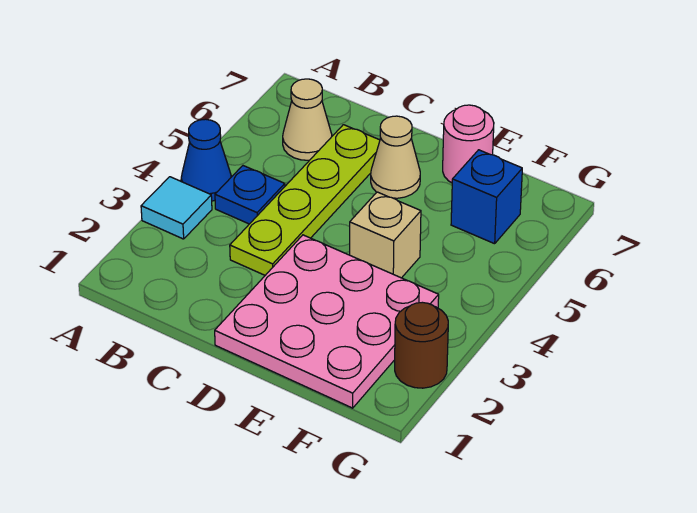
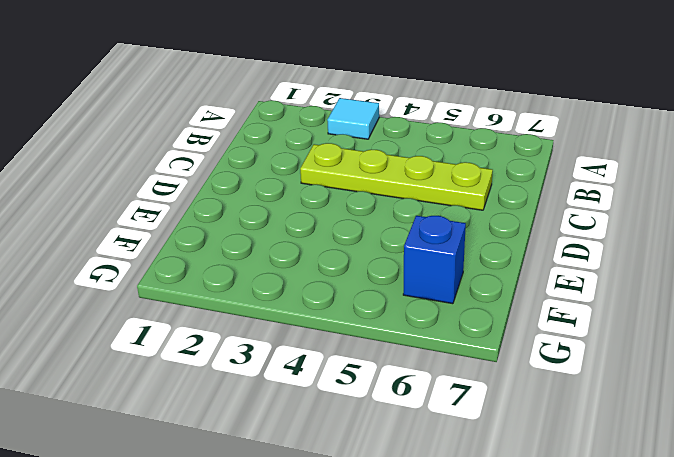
none -> blue 1x1 cone [181,119,231,201]
none -> blue 1x1 plate [215,166,285,224]

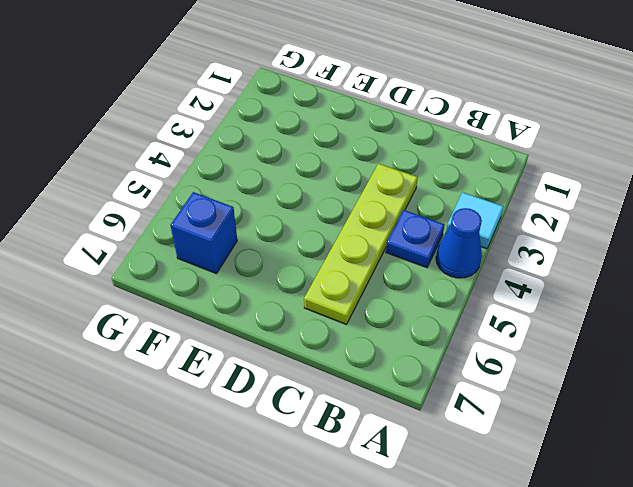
none -> tan 1x1 cone [283,79,332,160]
none -> pink 3x3 plate [215,235,439,408]

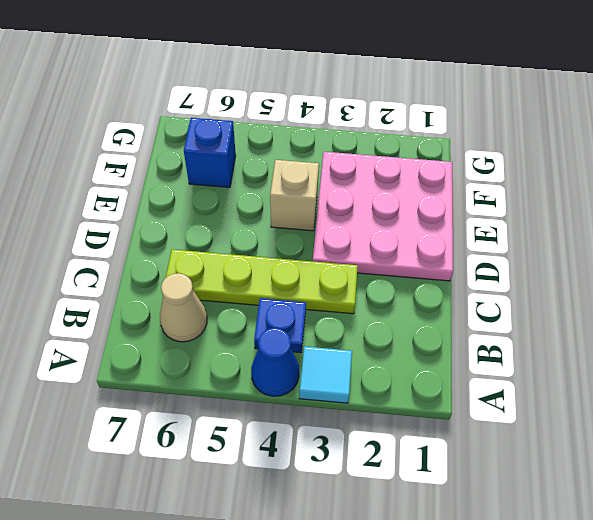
none -> tan 1x1 cone [371,116,420,198]
none -> pink 1x1 round brick [443,105,494,183]

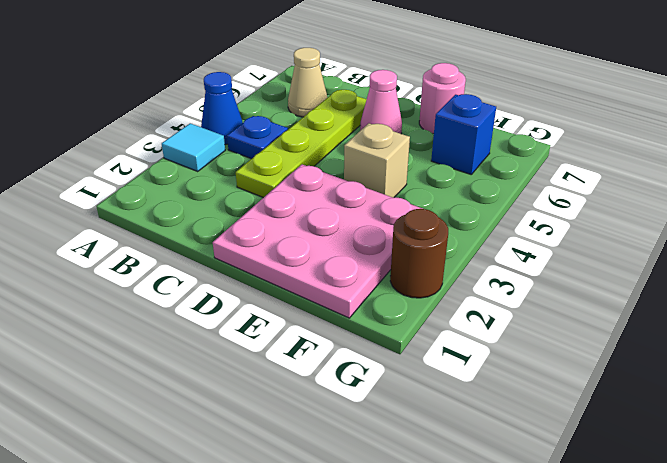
pink 1x1 cone [360,70,402,134] -> tan 1x1 cone [371,116,420,198]

